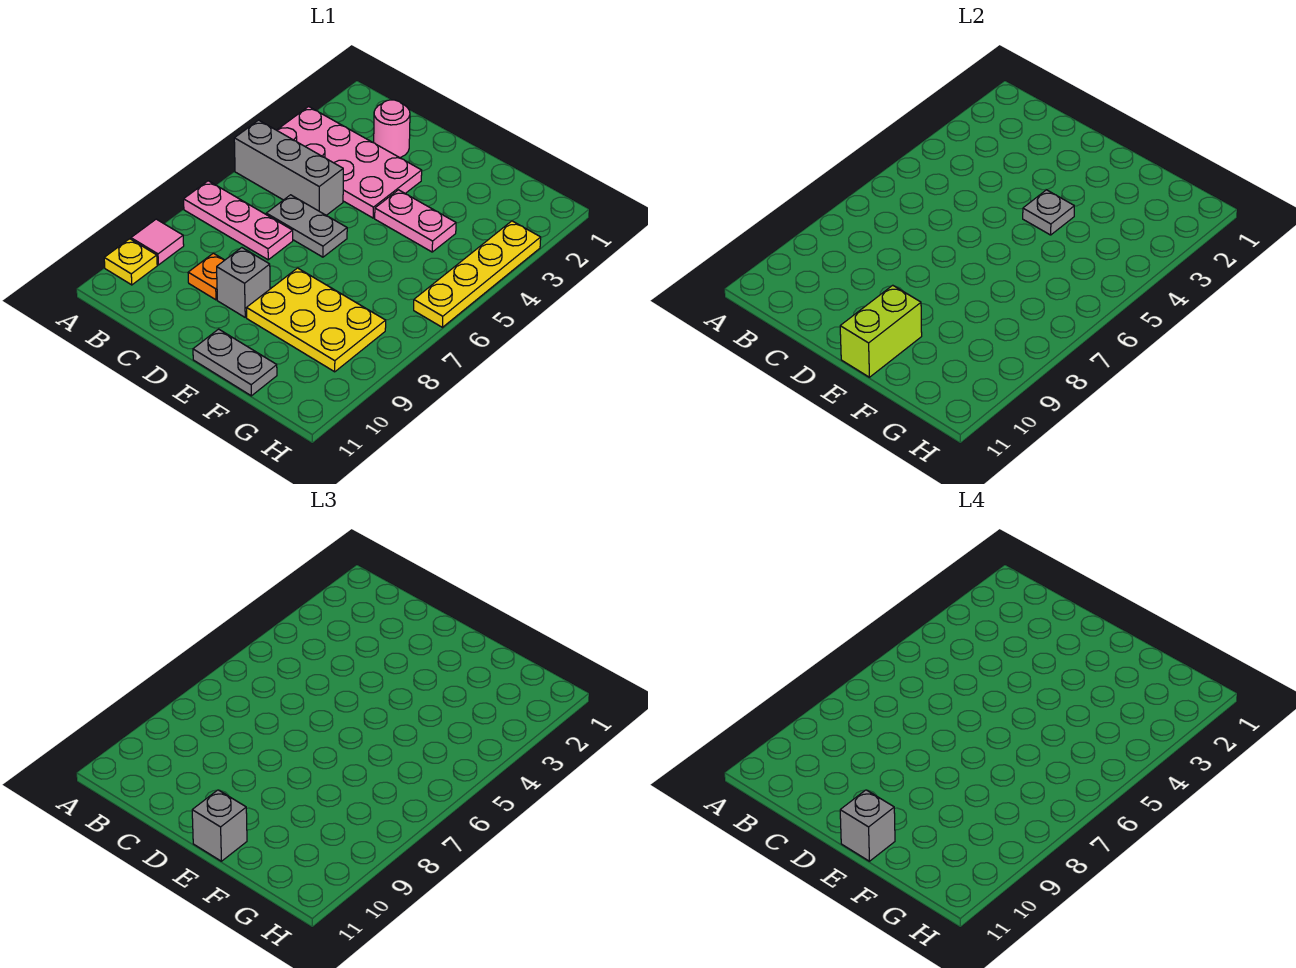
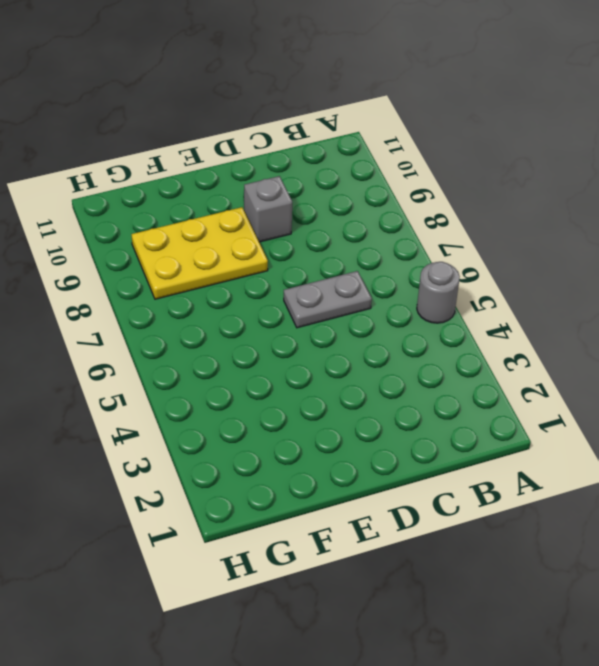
grey 1x1 round brick [417,262,460,323] -> grey 1x3 brick [234,120,343,215]
none -> pink 2x4 plate [277,107,422,218]
none -> pink 1x3 plate [184,181,293,260]
none -> pink 1x1 tile [131,219,184,265]

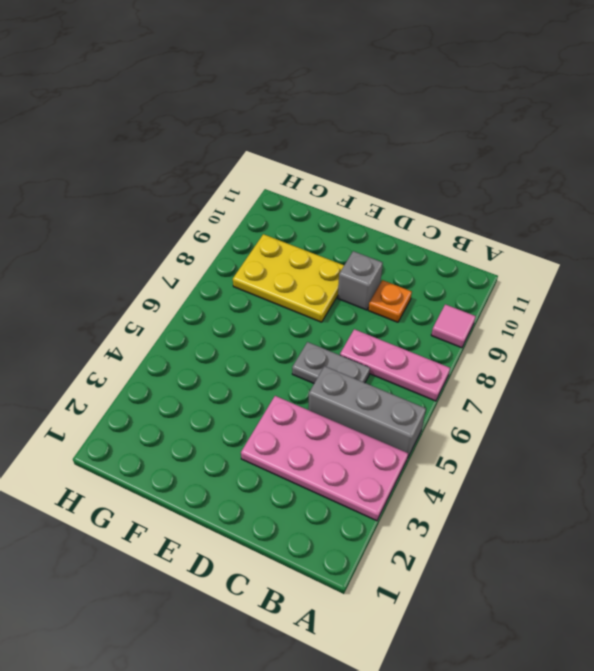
none -> yellow 1x1 plate [104,239,157,285]
none -> pink 1x1 round brick [374,100,410,158]
none -> pink 1x2 plate [375,190,456,252]

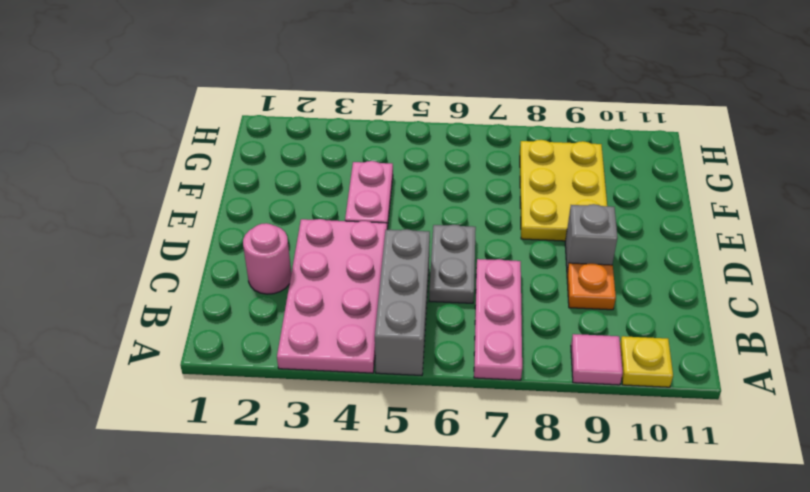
none -> grey 1x2 plate [193,329,277,396]
none -> yellow 1x4 plate [414,221,541,327]
none -> grey 1x1 plate [1023,190,1074,235]

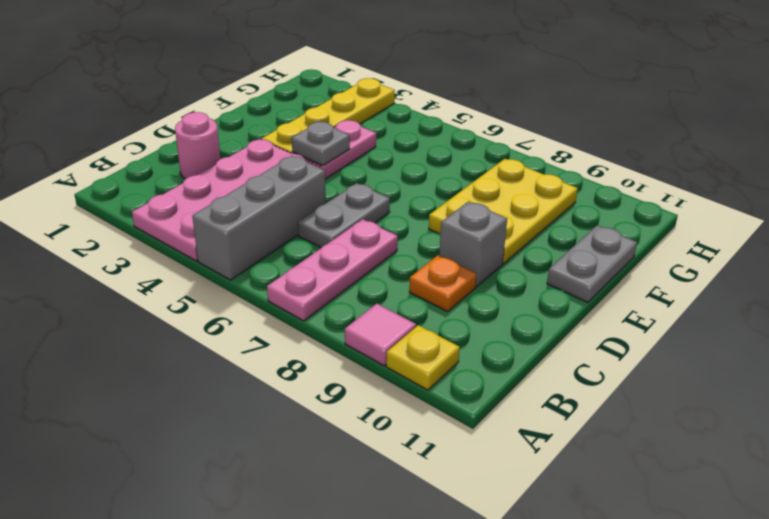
yellow 1x4 plate [262,78,395,154] -> yellow 1x4 plate turned to [414,221,541,327]
none -> lime 1x2 brick [840,285,922,377]
none -> grey 1x1 brick [192,790,247,861]
none -> grey 1x1 brick [840,790,895,861]

